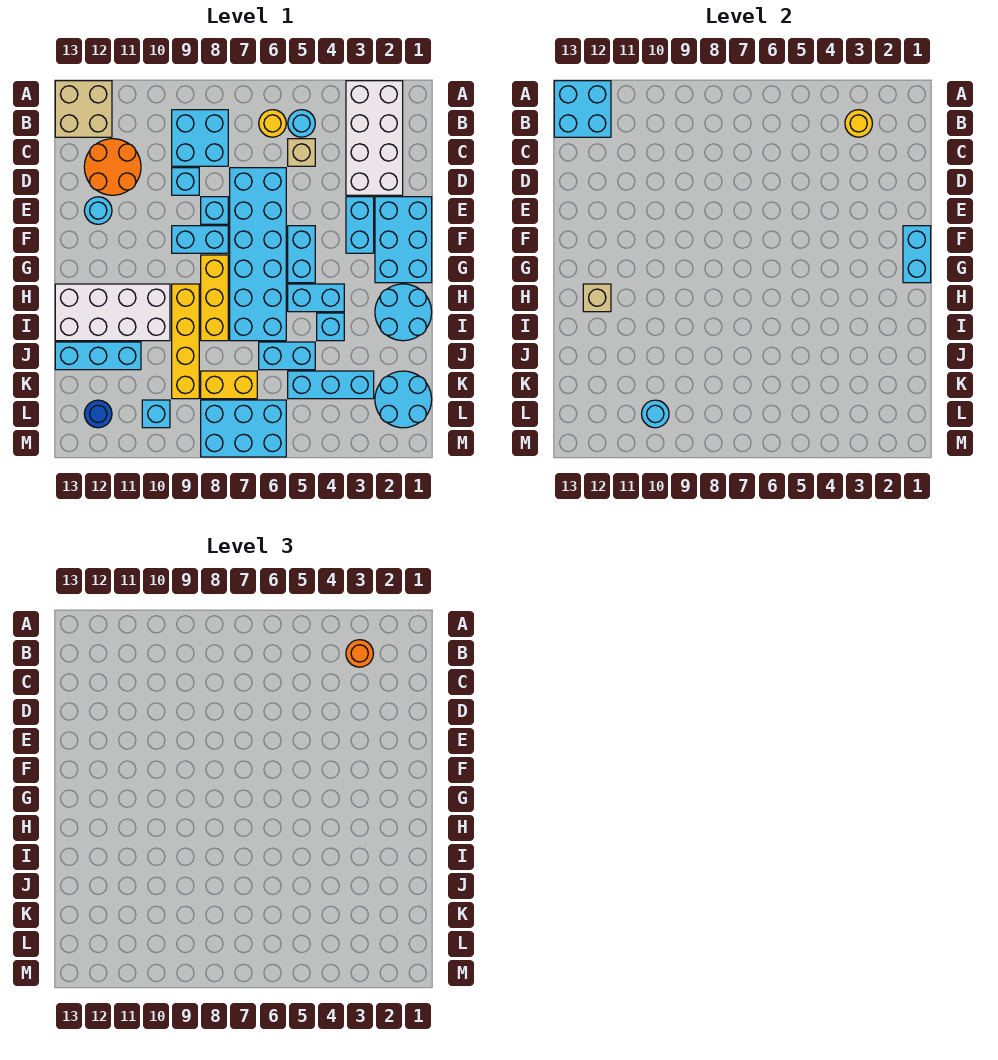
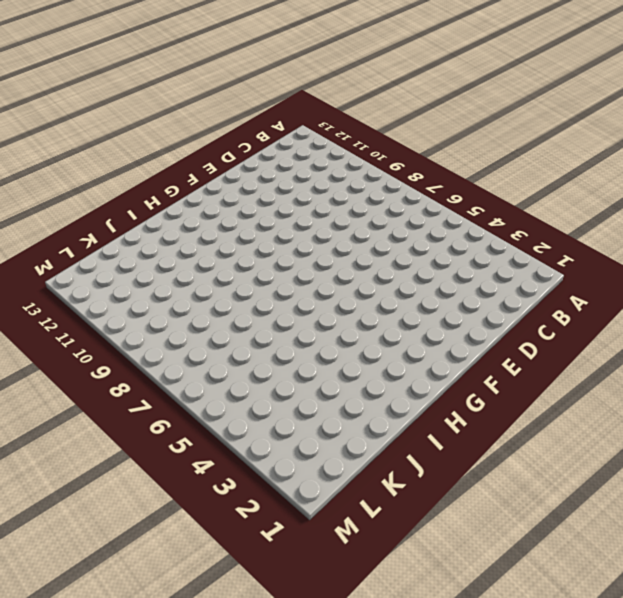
none -> white 2x4 brick [346,81,403,195]
none -> tan 2x2 brick [55,81,112,137]
none -> cyan 1x1 round brick [288,110,315,137]
none -> yellow 1x1 round brick [259,110,286,137]

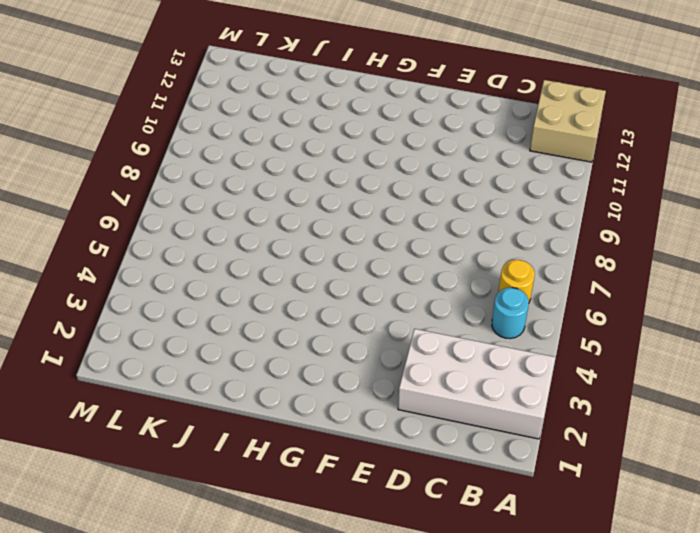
none -> cyan 2x2 brick [172,110,228,166]
none -> tan 1x1 brick [288,139,315,166]
none -> orange 2x2 round brick [84,139,141,195]
none -> cyan 2x6 brick [230,168,286,341]

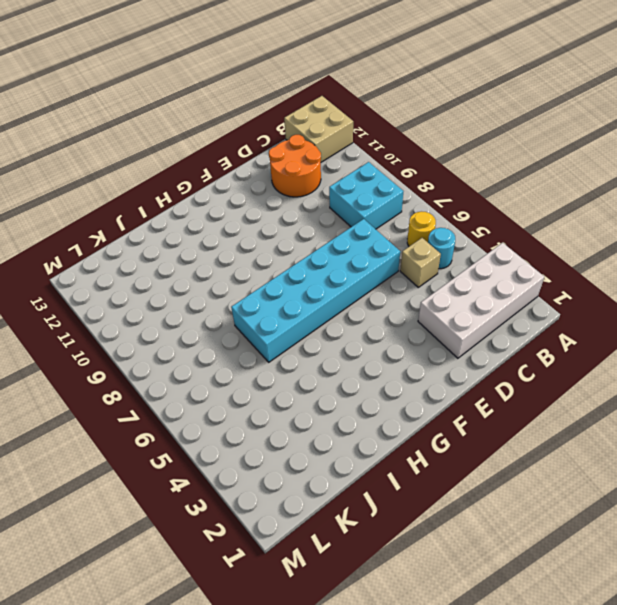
none -> cyan 1x1 brick [172,168,199,195]
none -> cyan 2x3 brick [375,197,432,283]
none -> cyan 1x2 brick [346,197,374,253]
none -> cyan 1x1 brick [201,197,228,224]

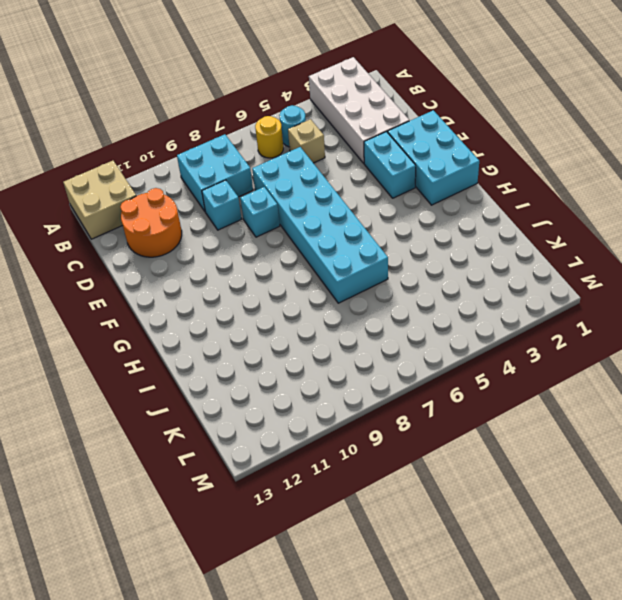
none -> cyan 1x1 round brick [84,197,112,224]
none -> cyan 1x2 brick [288,226,315,283]
none -> cyan 1x2 brick [172,226,228,253]
none -> yellow 1x3 brick [201,255,228,341]

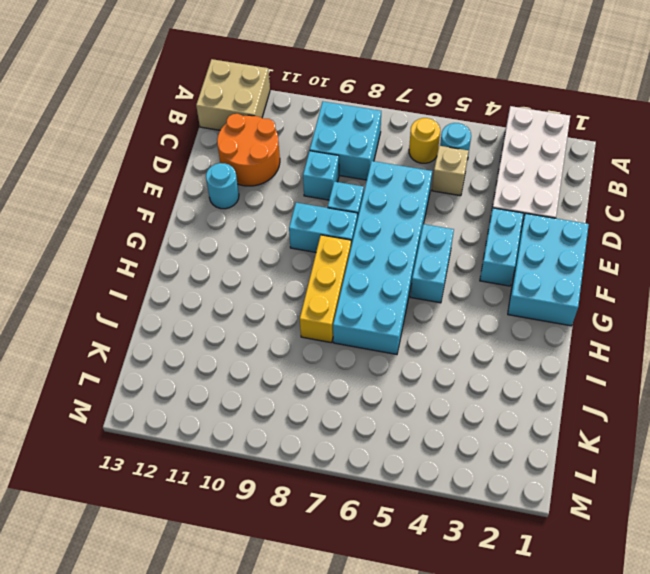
none -> cyan 2x2 round brick [375,284,432,341]
none -> cyan 1x2 brick [288,284,344,312]
none -> yellow 1x4 brick [172,284,199,399]
none -> white 2x4 brick [55,284,170,341]

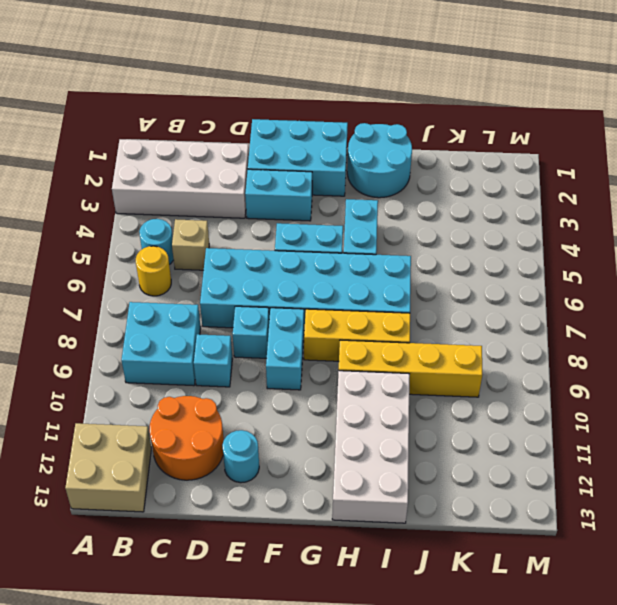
none -> cyan 1x1 brick [317,313,344,341]
none -> cyan 1x2 brick [259,342,315,370]
none -> cyan 1x3 brick [55,342,141,370]
none -> cyan 2x2 round brick [375,371,432,428]

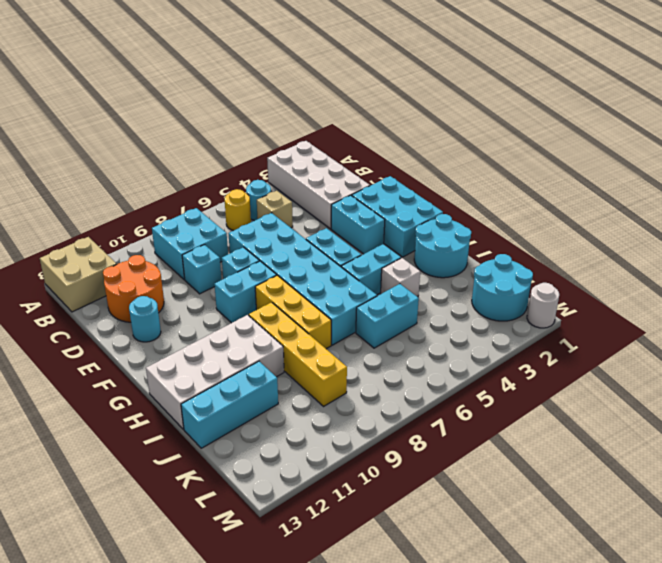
white 1x1 brick [381,258,420,297] -> cyan 1x1 brick [317,313,344,341]
white 1x1 round brick [527,283,559,328] -> none
none -> cyan 1x3 brick [288,371,374,399]
none -> yellow 1x2 brick [201,371,257,399]
none -> cyan 2x3 brick [201,400,286,457]
none -> cyan 1x1 brick [142,400,170,428]

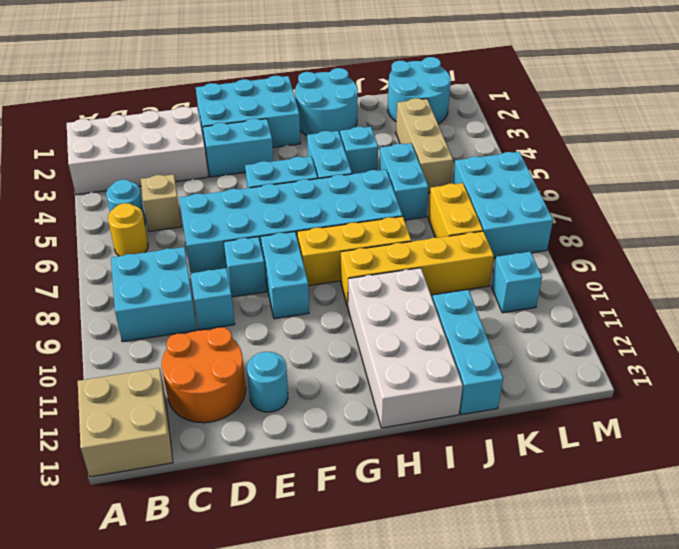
tan 1x3 brick [396,98,453,193] -> cyan 1x3 brick [288,371,374,399]
none -> blue 1x1 round brick [84,400,112,428]
none -> cyan 2x2 brick [554,81,611,137]
none -> yellow 1x1 round brick [845,110,872,137]
none -> cyan 1x2 brick [903,226,931,283]

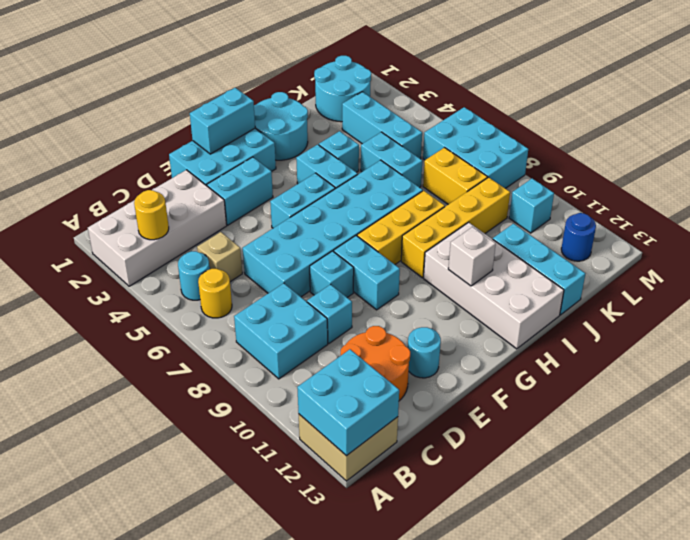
white 1x1 brick [448,227,496,286] -> none
none -> tan 1x1 brick [583,284,611,312]
none -> cyan 1x1 round brick [642,400,669,428]
none -> orange 1x1 round brick [346,640,373,667]

